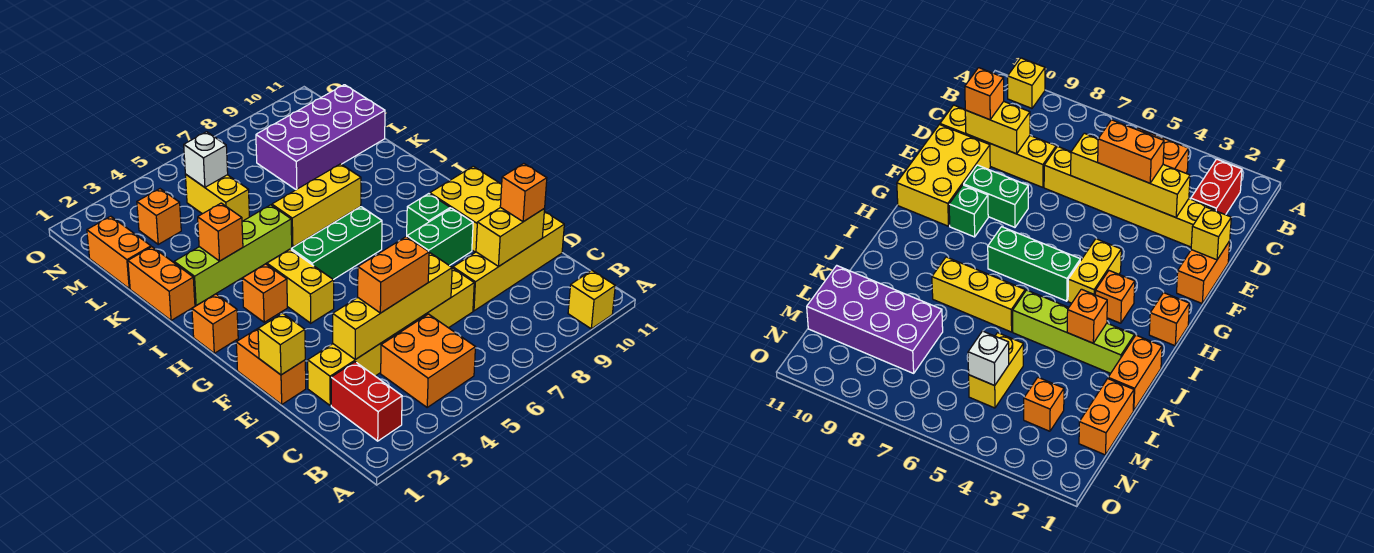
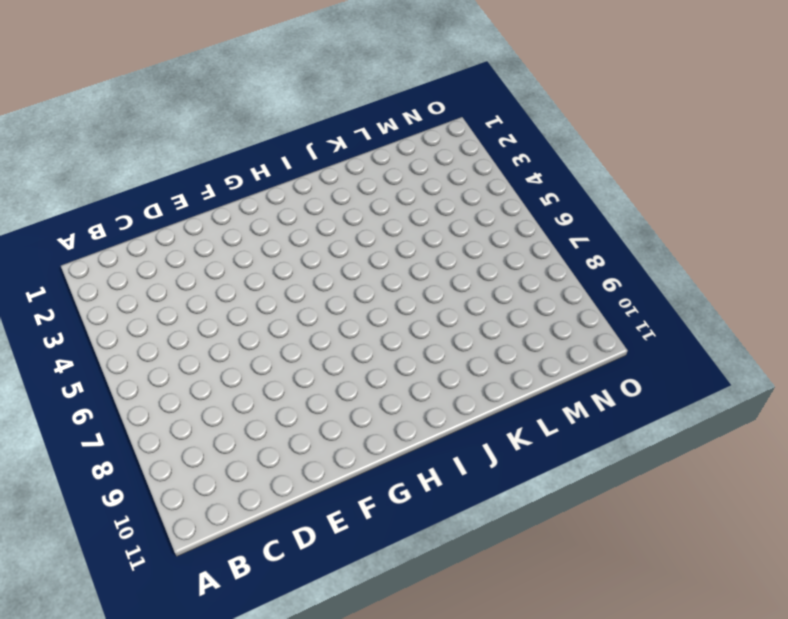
none -> yellow 1x1 brick [568,270,615,329]
none -> red 1x2 brick [331,362,402,441]
none -> orange 2x2 brick [381,314,475,407]

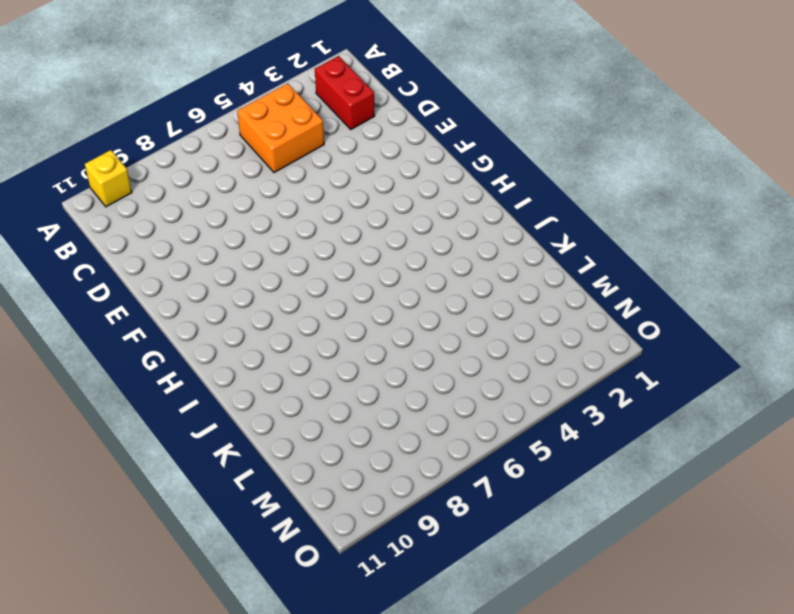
none -> yellow 1x6 brick [308,268,474,405]
none -> yellow 1x4 brick [453,211,564,311]
none -> orange 1x2 brick [236,329,306,404]

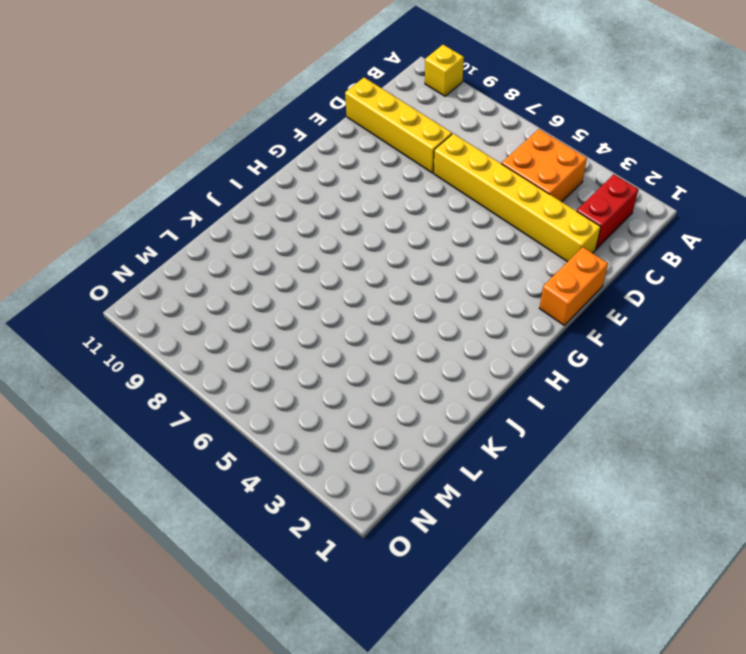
none -> yellow 2x3 brick [430,166,502,252]
none -> green 1x2 brick [407,208,473,266]
none -> yellow 1x2 brick [267,249,334,323]

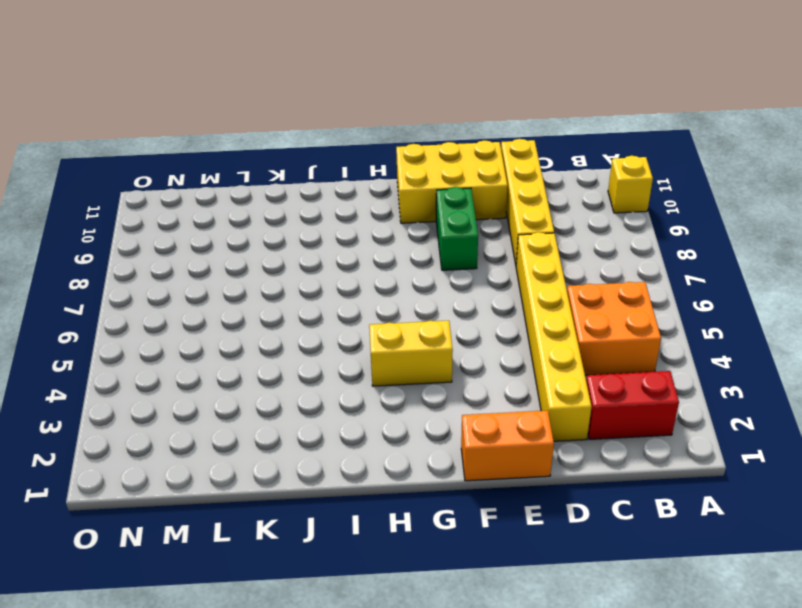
none -> green 1x1 brick [407,194,450,235]
none -> orange 1x1 brick [192,294,238,353]
none -> orange 1x1 brick [242,264,287,322]

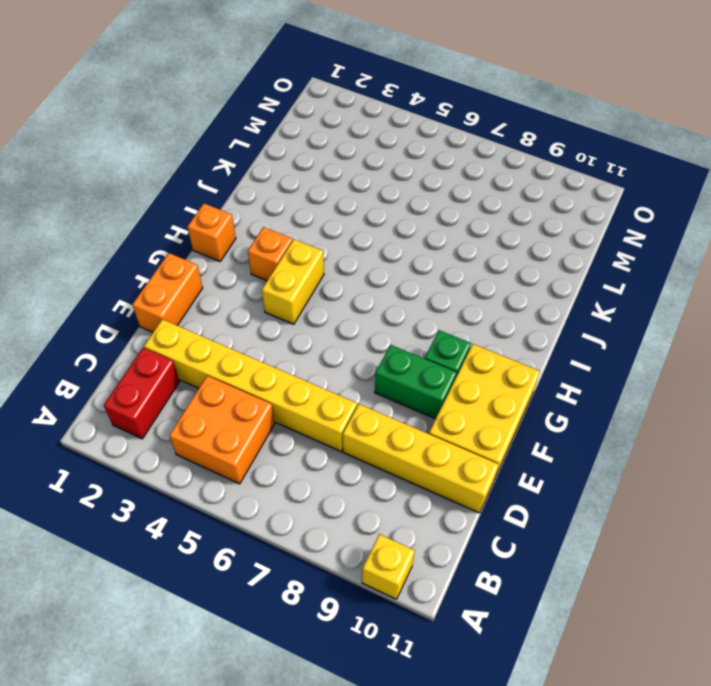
none -> green 1x3 brick [291,207,382,280]
none -> orange 1x2 brick [128,247,195,321]
none -> lime 1x4 brick [174,205,292,305]

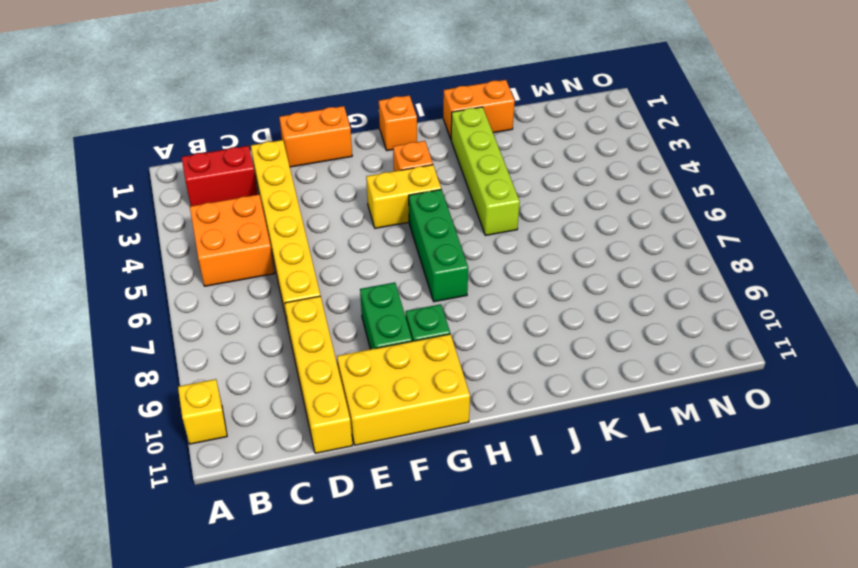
none -> yellow 1x3 brick [272,164,361,247]
none -> orange 1x2 brick [87,216,151,289]
none -> yellow 1x2 brick [185,174,249,221]

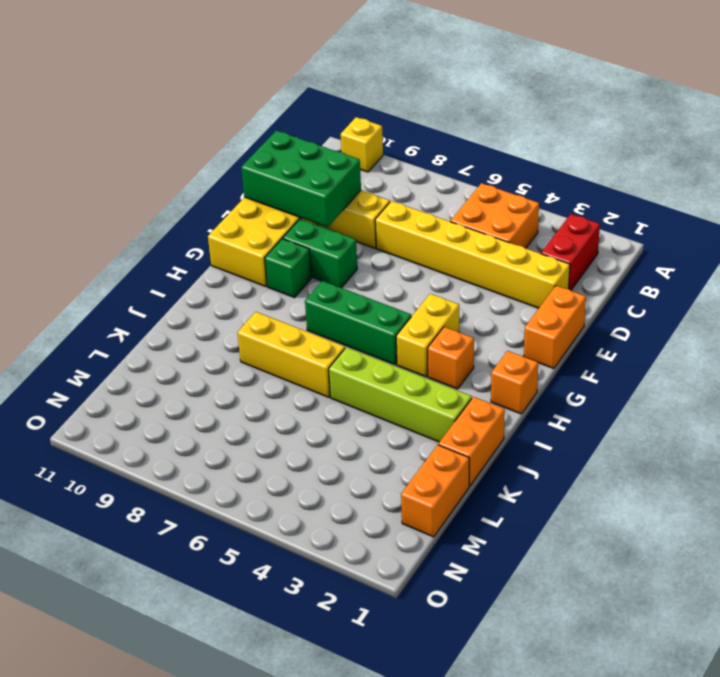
green 2x3 brick [241,131,361,227] -> yellow 1x2 brick [476,207,545,266]
none -> yellow 1x2 brick [185,174,249,221]
none -> purple 2x4 brick [256,85,385,190]
none -> orange 1x1 brick [137,189,181,244]

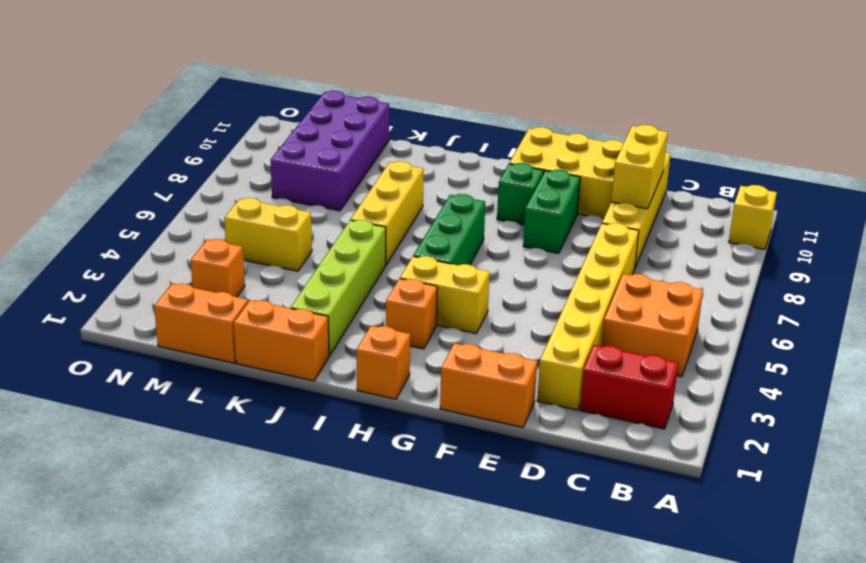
none -> yellow 1x4 brick [333,252,452,359]
none -> yellow 1x1 brick [258,313,305,375]
none -> orange 1x1 brick [198,203,243,261]

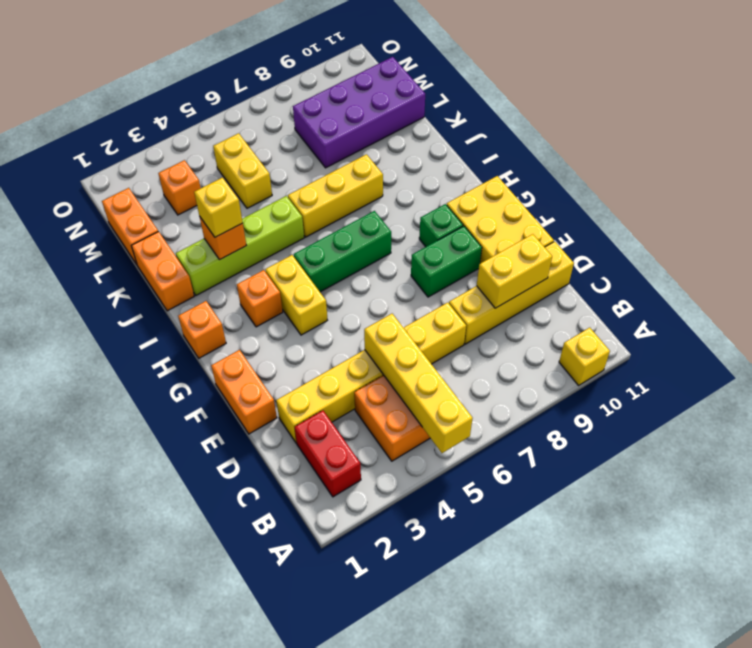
yellow 1x4 brick [364,314,473,453] -> yellow 1x4 brick turned to [333,252,452,359]
yellow 1x1 brick [194,178,243,237] -> yellow 1x1 brick moved to [258,313,305,375]
none -> white 1x1 brick [184,132,228,187]
none -> orange 1x2 brick [358,237,429,313]
none -> orange 1x1 brick [500,164,547,222]

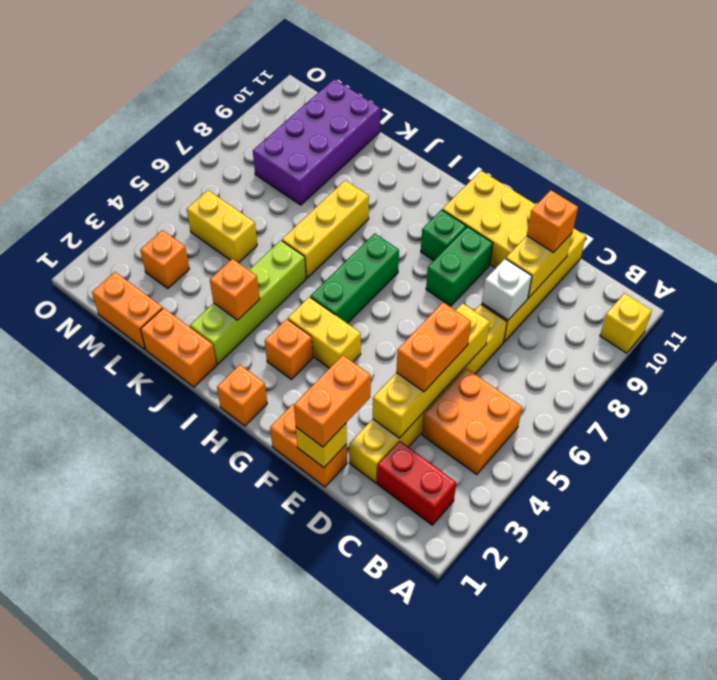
white 1x1 brick [482,259,532,320] -> white 1x1 brick moved to [184,132,228,187]
orange 1x2 brick [294,355,371,447] -> none

